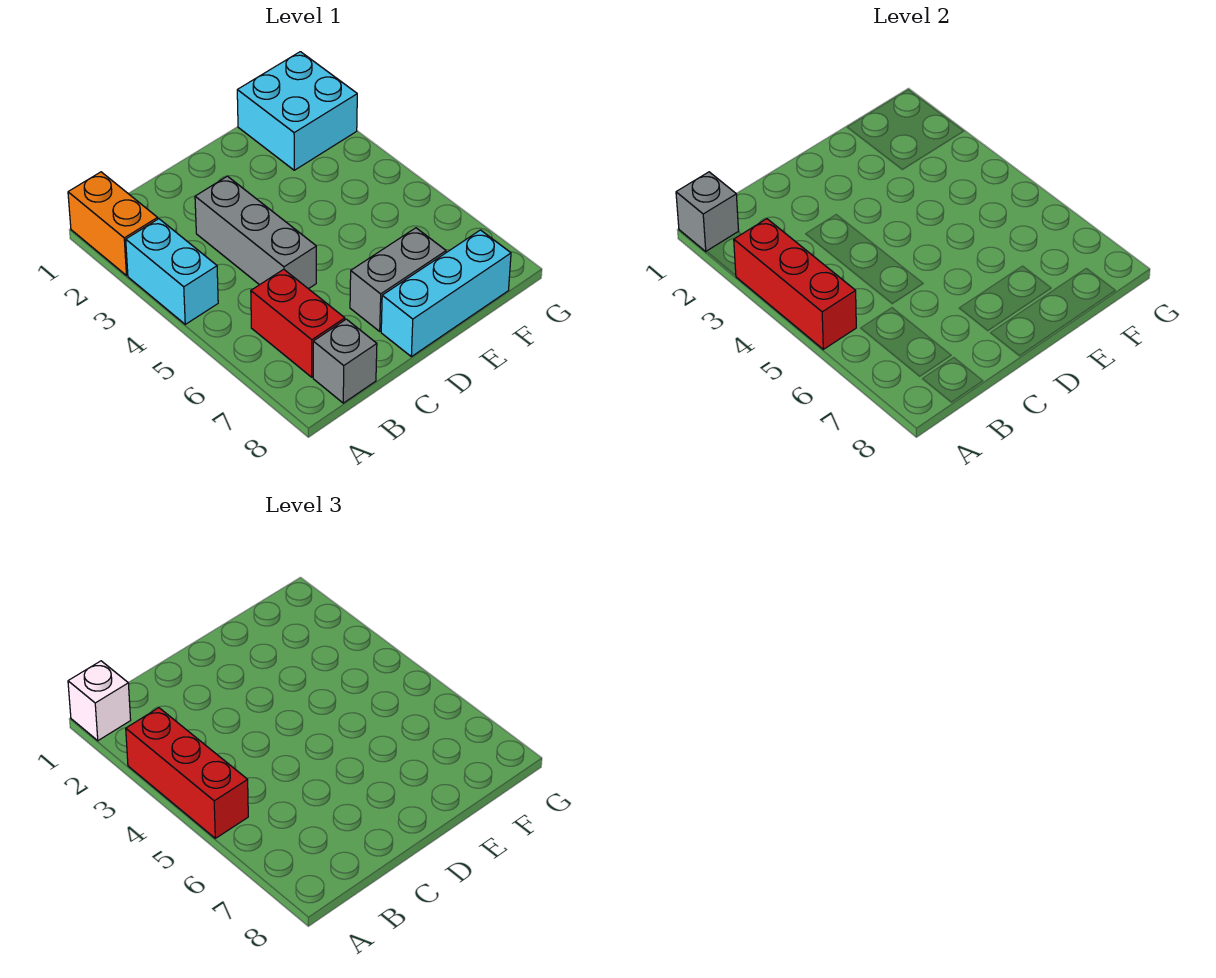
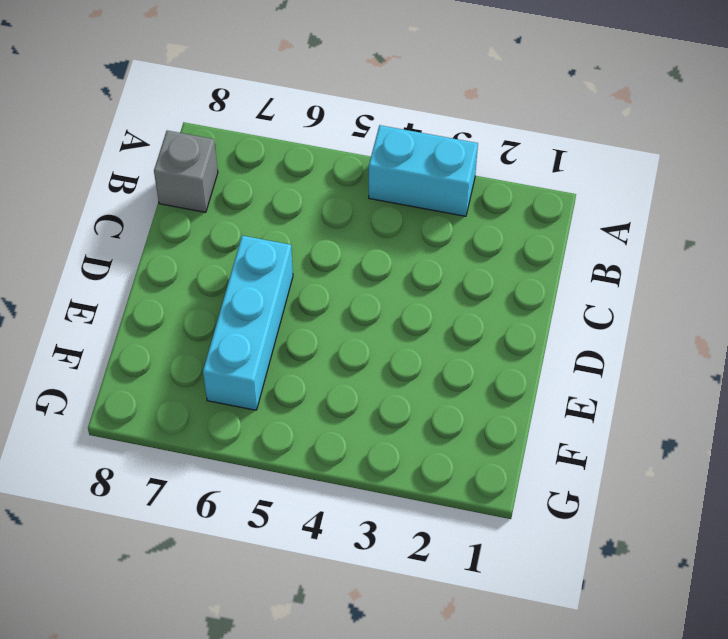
cyan 1x3 brick [203,236,293,410] -> cyan 1x3 brick moved to [381,230,511,357]
none -> orange 1x2 brick [68,172,158,275]
none -> red 1x2 brick [251,269,345,377]
none -> grey 1x3 brick [195,176,316,289]

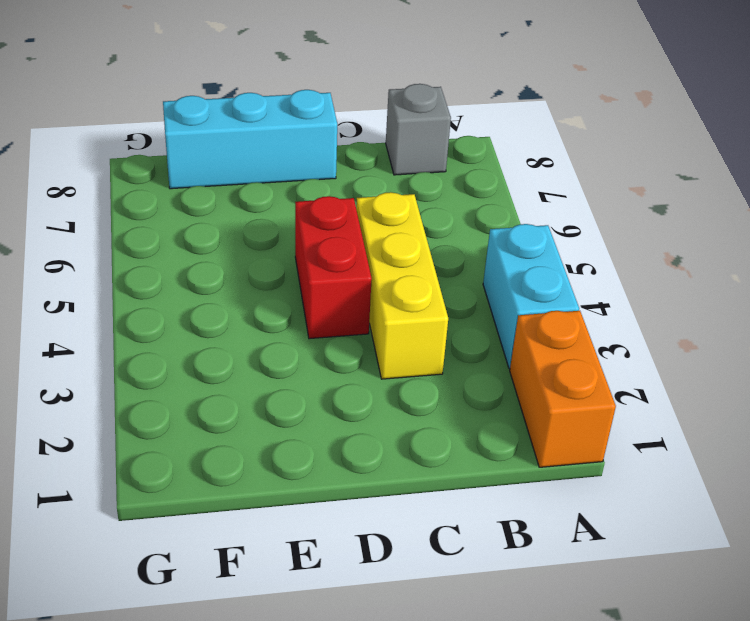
yellow 1x3 brick [356,192,448,379] -> grey 1x3 brick [195,176,316,289]
red 1x2 brick [295,196,372,339] -> red 1x2 brick moved to [251,269,345,377]
none -> grey 1x2 brick [350,228,446,331]
none -> cyan 2x2 brick [237,52,357,170]
none -> grey 1x1 brick [676,172,739,252]

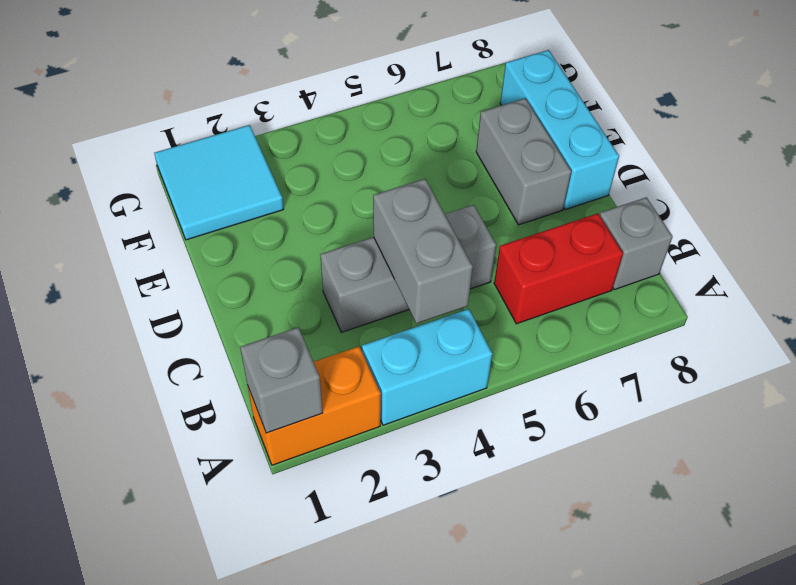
grey 1x2 brick [373,179,473,323] -> none
cyan 2x2 tile [154,125,284,240] -> cyan 2x2 brick [237,52,357,170]
none -> red 1x3 brick [734,219,856,349]
none -> white 1x1 brick [68,661,131,741]
none -> red 1x3 brick [126,708,248,838]

